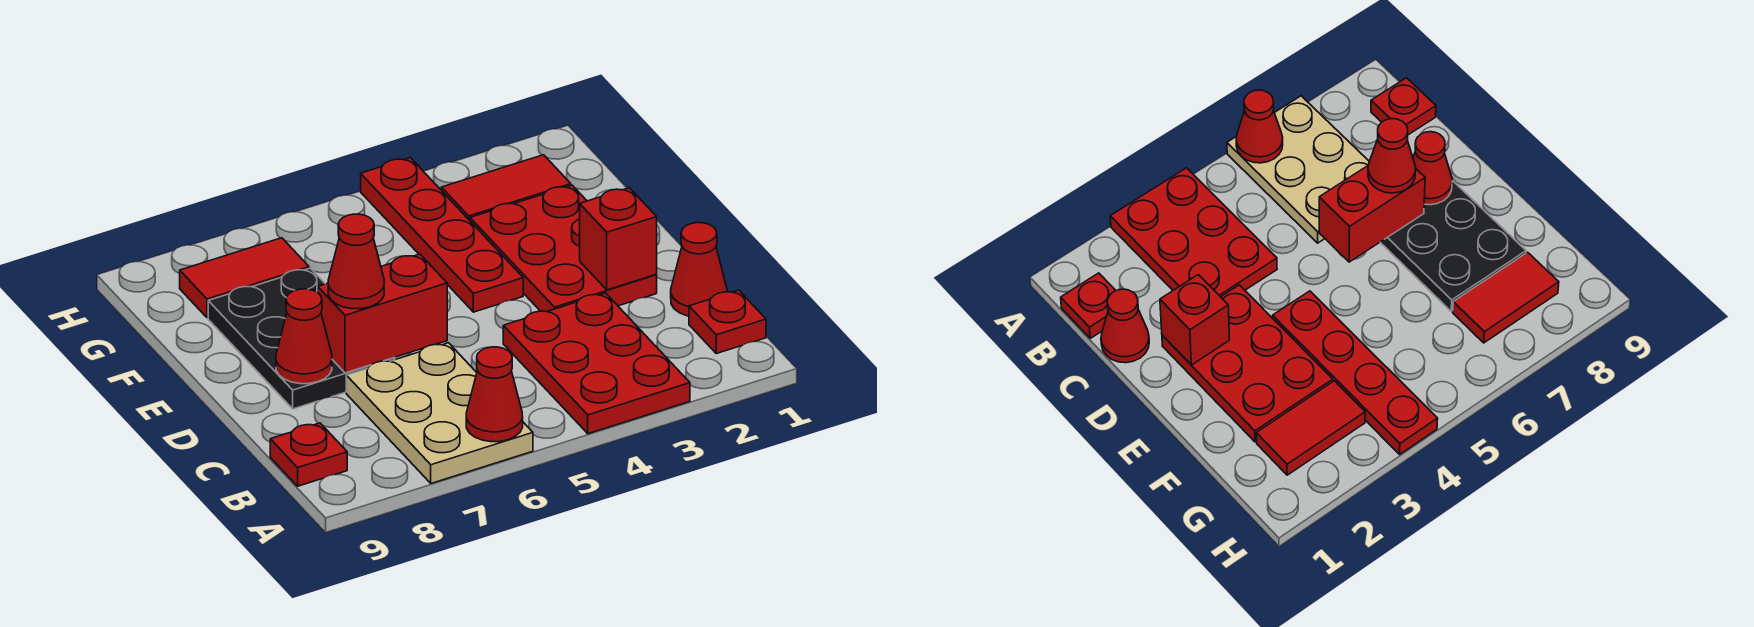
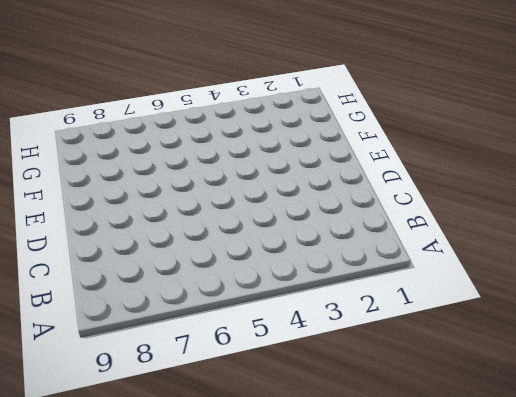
none -> red 2x3 plate [503,293,690,434]
none -> tan 2x3 plate [346,343,533,483]
none -> red 1x1 plate [689,290,766,354]

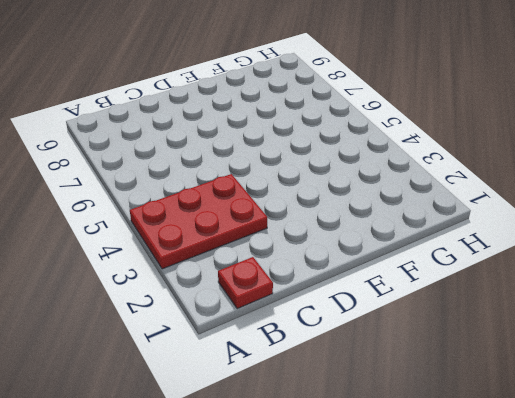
none -> tan 2x3 plate [346,343,533,483]
none -> red 1x1 plate [270,423,347,486]
none -> red 1x1 cone [671,223,727,316]

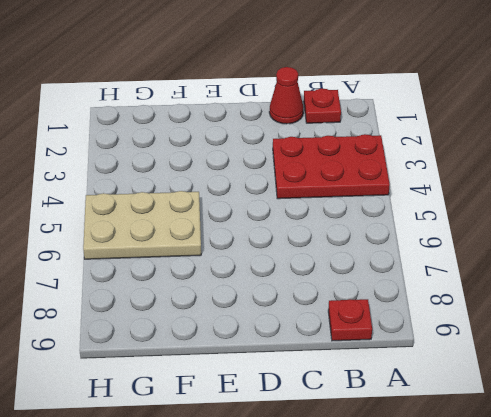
tan 2x3 plate [83,191,201,259] -> tan 2x3 plate moved to [346,343,533,483]
none -> red 2x3 plate [470,185,657,312]
none -> black 2x3 plate [208,268,395,409]
none -> red 1x4 plate [361,158,523,312]

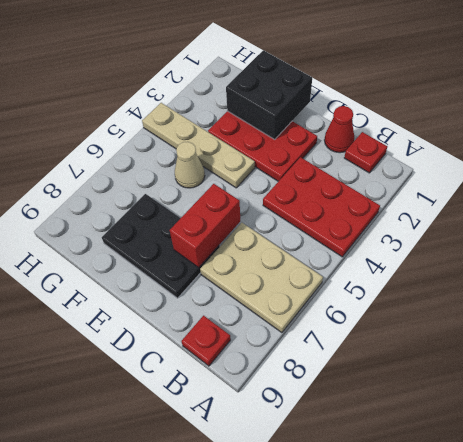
black 2x2 brick [226,50,312,139] -> none
tan 1x4 plate [142,103,255,188] -> red 1x4 plate [361,158,523,312]
tan 1x1 cone [175,142,205,188] -> none
none -> red 1x2 tile [441,155,571,220]
none -> red 1x2 tile [180,238,309,318]
none -> red 1x1 cone [466,347,523,442]

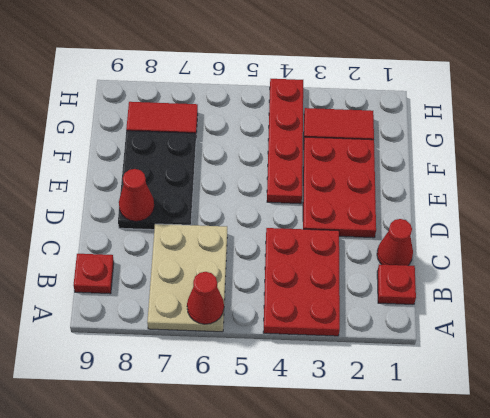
none -> red 1x1 brick [580,188,657,290]
none -> red 1x2 brick [318,254,447,373]
none -> red 1x1 cone [328,214,384,309]

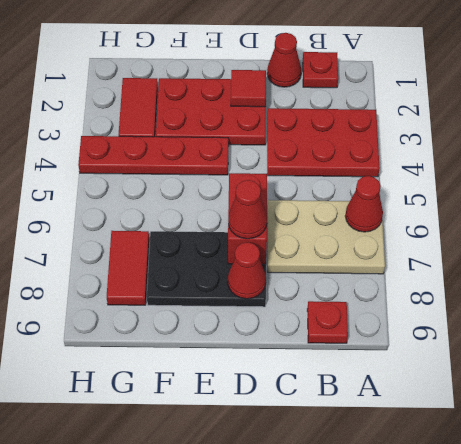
red 1x1 tile [231,70,266,107] -> red 1x1 brick [580,188,657,290]

